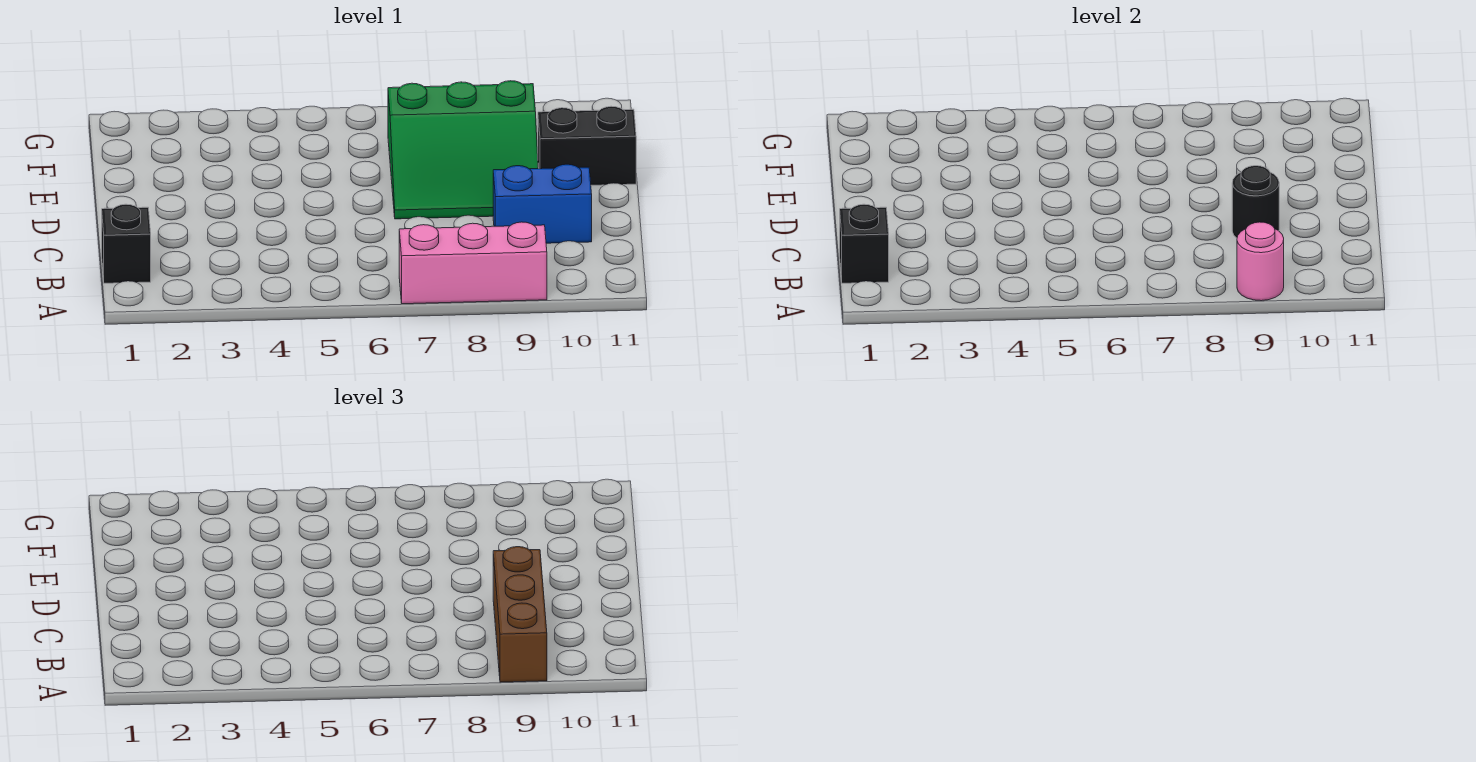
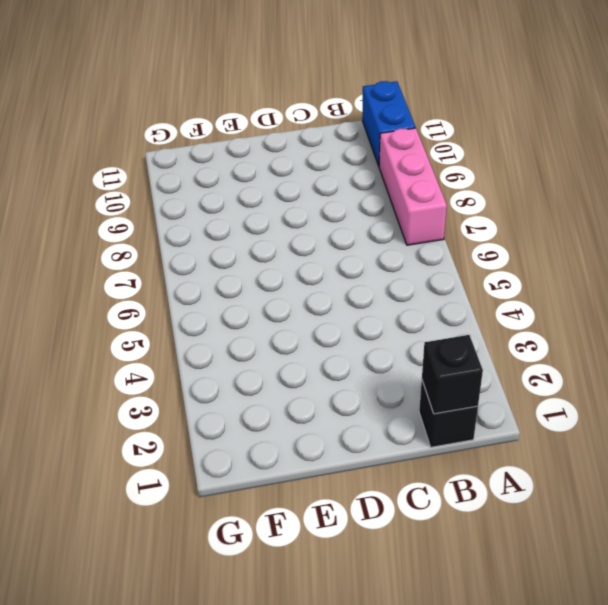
blue 1x2 brick [362,81,416,166] -> blue 1x2 brick moved to [493,164,592,243]
none -> green 3x3 slope [388,81,538,219]
none -> black 1x2 brick [538,106,636,185]

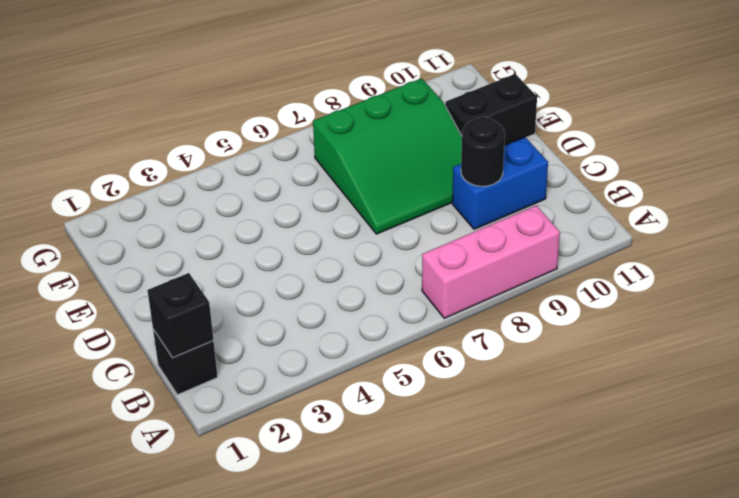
none -> pink 1x1 round brick [1237,222,1284,301]
none -> brown 1x3 brick [493,547,547,682]

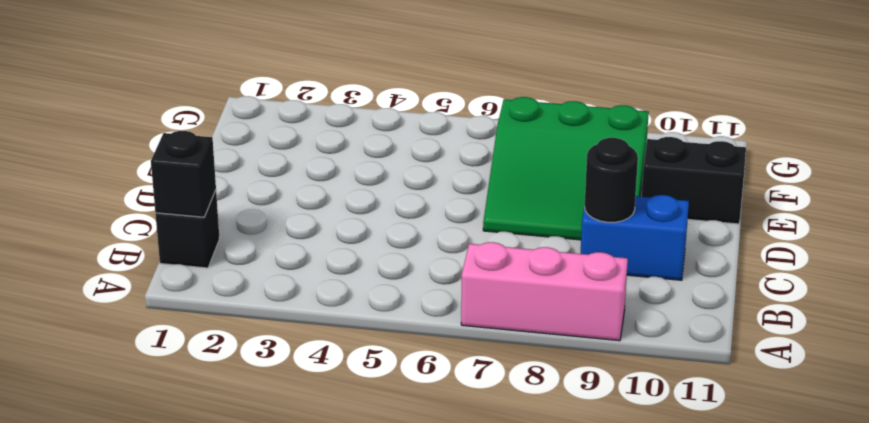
none -> pink 1x1 round brick [1237,222,1284,301]
none -> brown 1x3 brick [493,547,547,682]

